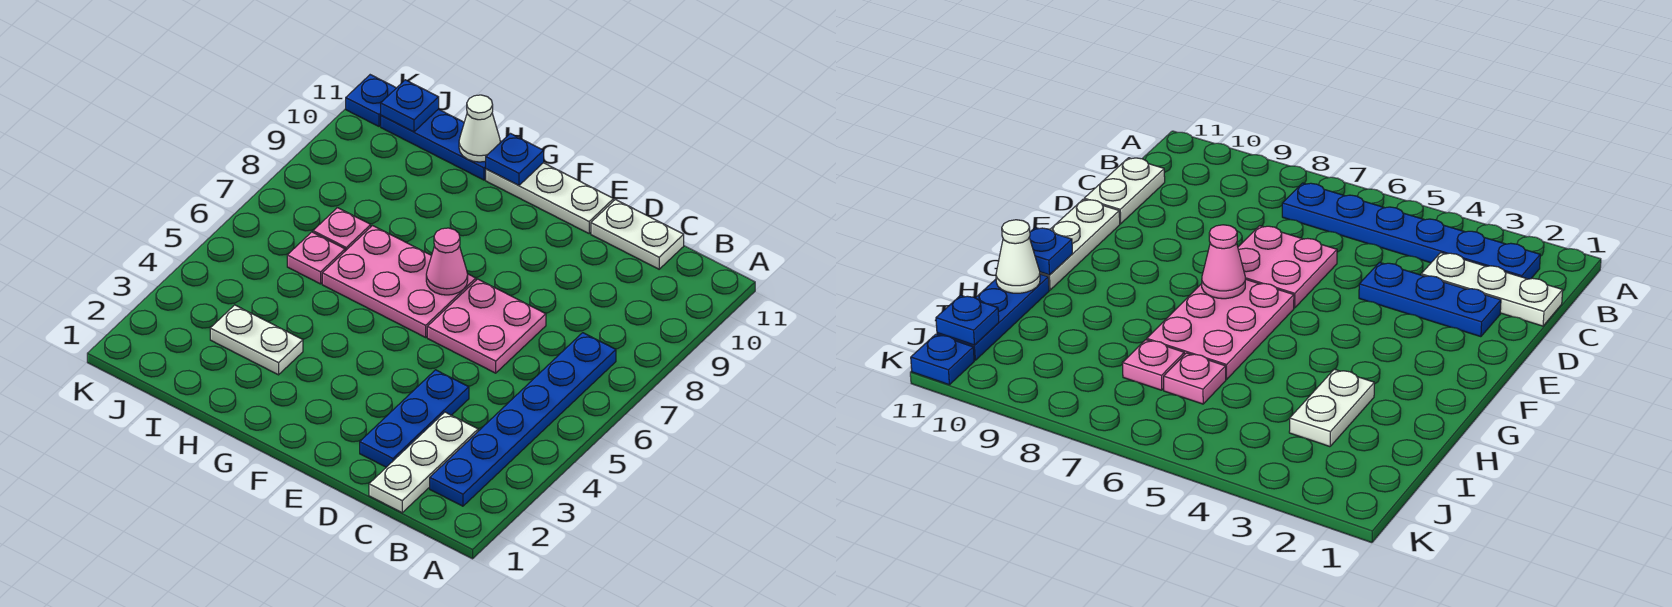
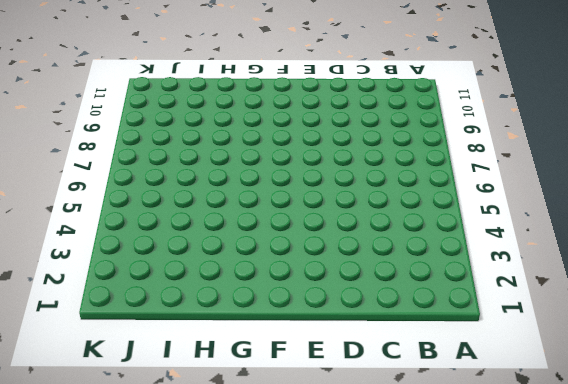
none -> blue 1x6 plate [430,333,616,506]
none -> white 1x3 plate [369,412,478,513]
none -> white 1x2 plate [591,200,684,269]

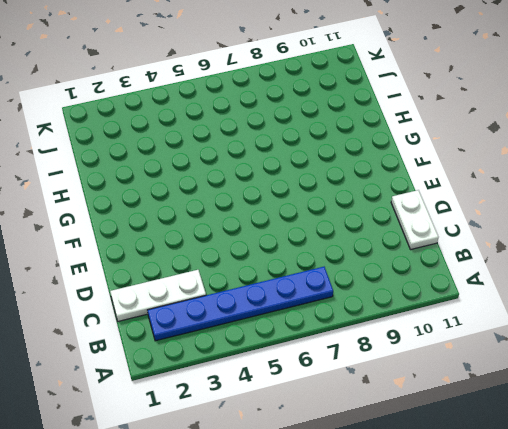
none -> blue 1x3 plate [360,370,469,467]
none -> pink 2x2 plate [427,279,546,373]
none -> white 1x3 plate [486,163,614,233]

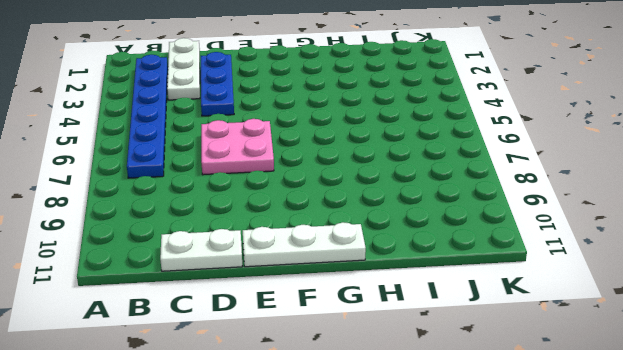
none -> pink 2x3 plate [322,226,476,337]
none -> white 1x2 plate [210,305,303,375]
none -> blue 1x3 plate [381,109,502,180]

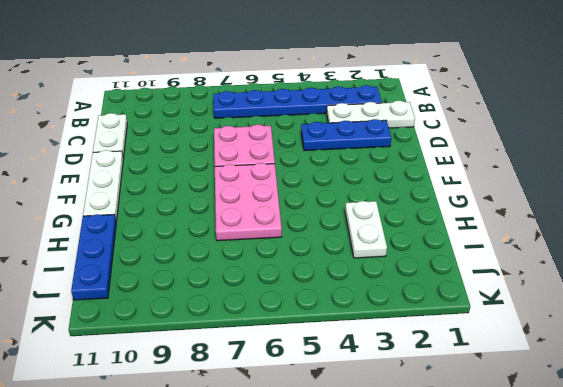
none -> pink 1x1 plate [287,232,345,284]
none -> pink 1x1 plate [313,208,371,251]
none -> blue 1x1 plate [346,75,396,126]

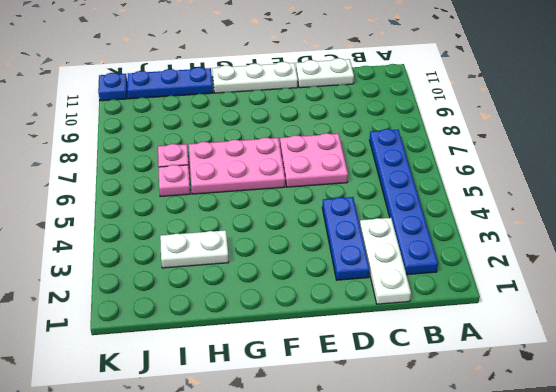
none -> pink 1x1 cone [426,228,468,295]
none -> blue 1x1 plate [486,133,544,185]
none -> white 1x1 cone [459,95,500,162]

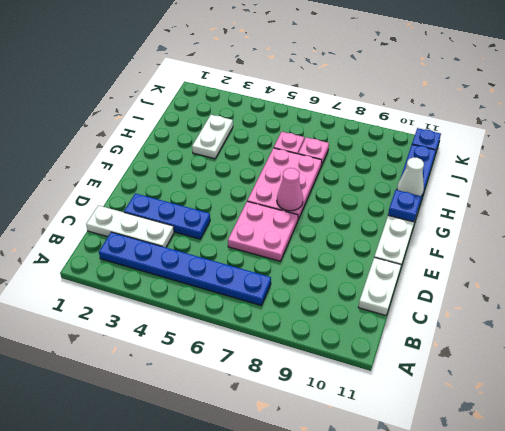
none -> blue 1x1 plate [381,80,439,132]

